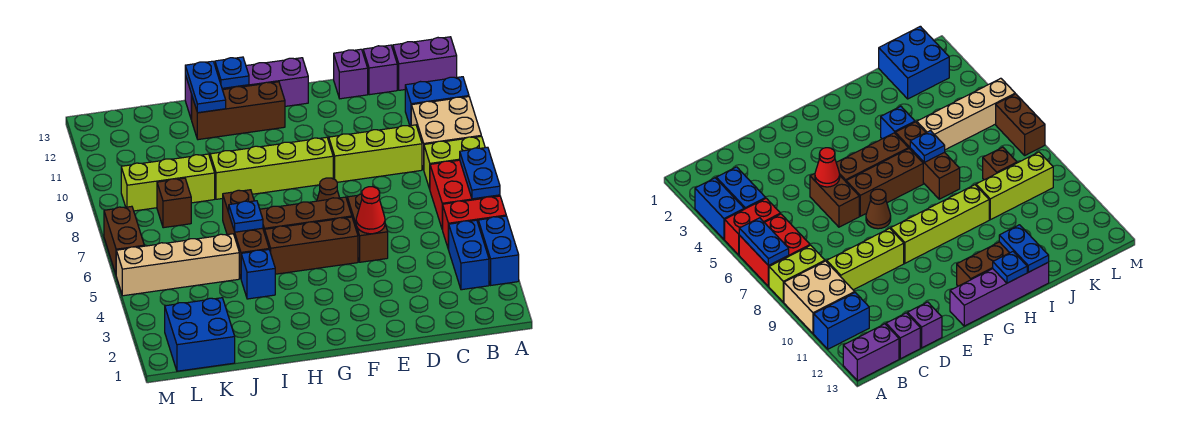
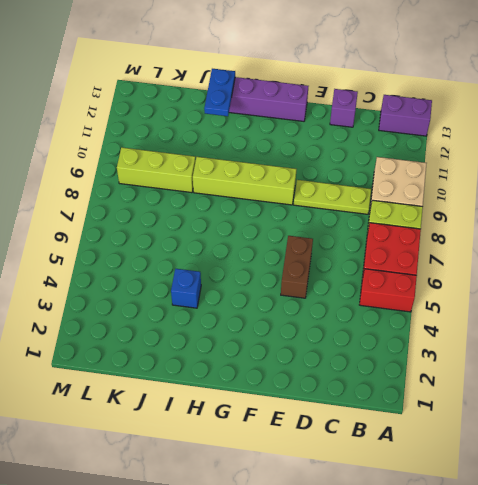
lime 1x3 plate [294,180,371,214] -> lime 1x3 brick [329,125,422,182]
none -> blue 1x2 brick [478,216,519,285]
none -> blue 1x2 brick [405,77,469,126]
none -> blue 1x2 brick [449,220,489,290]
none -> purple 1x1 brick [363,45,397,95]

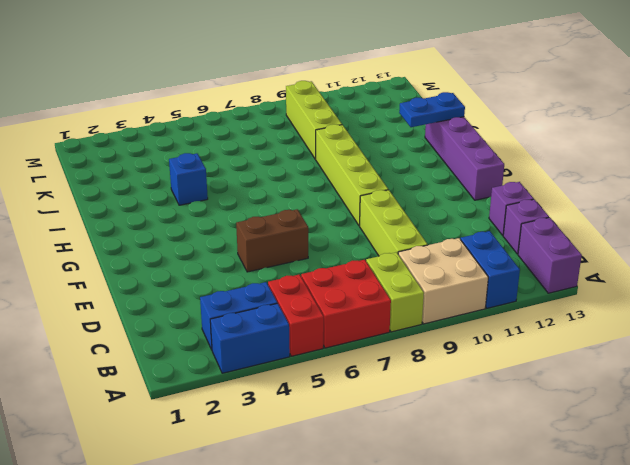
none -> brown 1x3 brick [265,217,358,274]
none -> brown 1x3 brick [260,197,352,233]
none -> brown 1x1 cone [317,178,339,201]
none -> brown 1x3 brick [191,82,285,140]

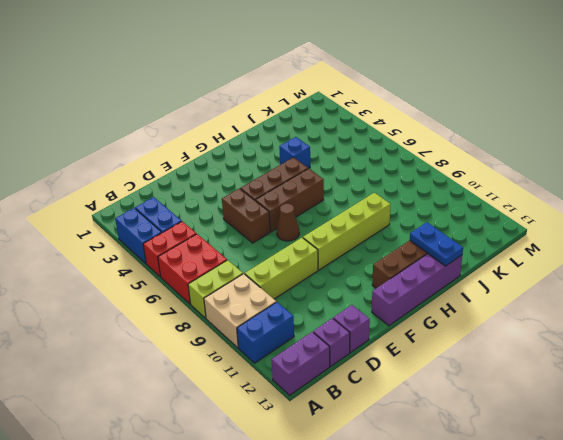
none -> brown 1x3 brick [223,190,269,278]
none -> tan 1x4 brick [116,234,239,296]
none -> lime 1x3 brick [121,154,215,211]
none -> blue 2x2 brick [165,298,235,371]

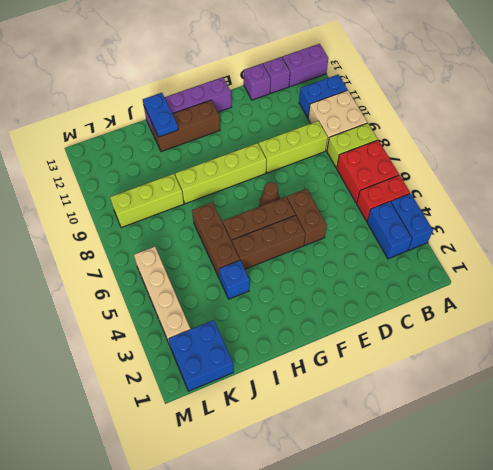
tan 1x4 brick [134,247,190,345] -> tan 1x4 brick turned to [116,234,239,296]
none -> brown 1x1 brick [157,178,191,228]
none -> brown 1x2 brick [104,206,144,274]
none -> blue 1x2 plate [460,147,500,199]
none -> red 1x1 cone [356,187,385,234]

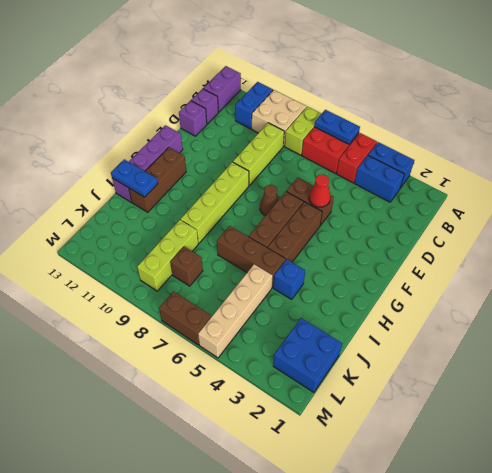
none -> blue 1x1 plate [215,57,249,88]
none -> blue 1x1 plate [229,201,263,232]

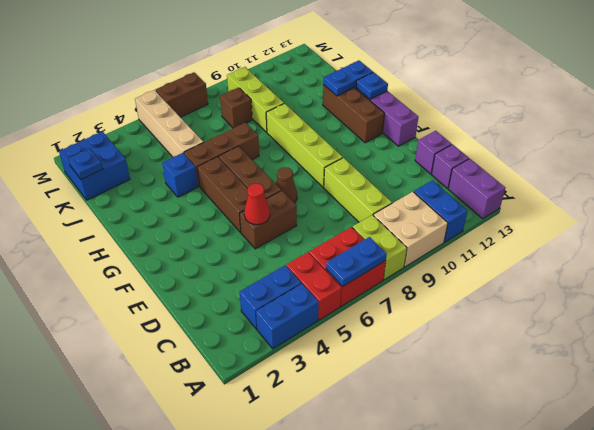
blue 1x1 plate [68,149,103,179] -> blue 1x1 plate moved to [229,201,263,232]

